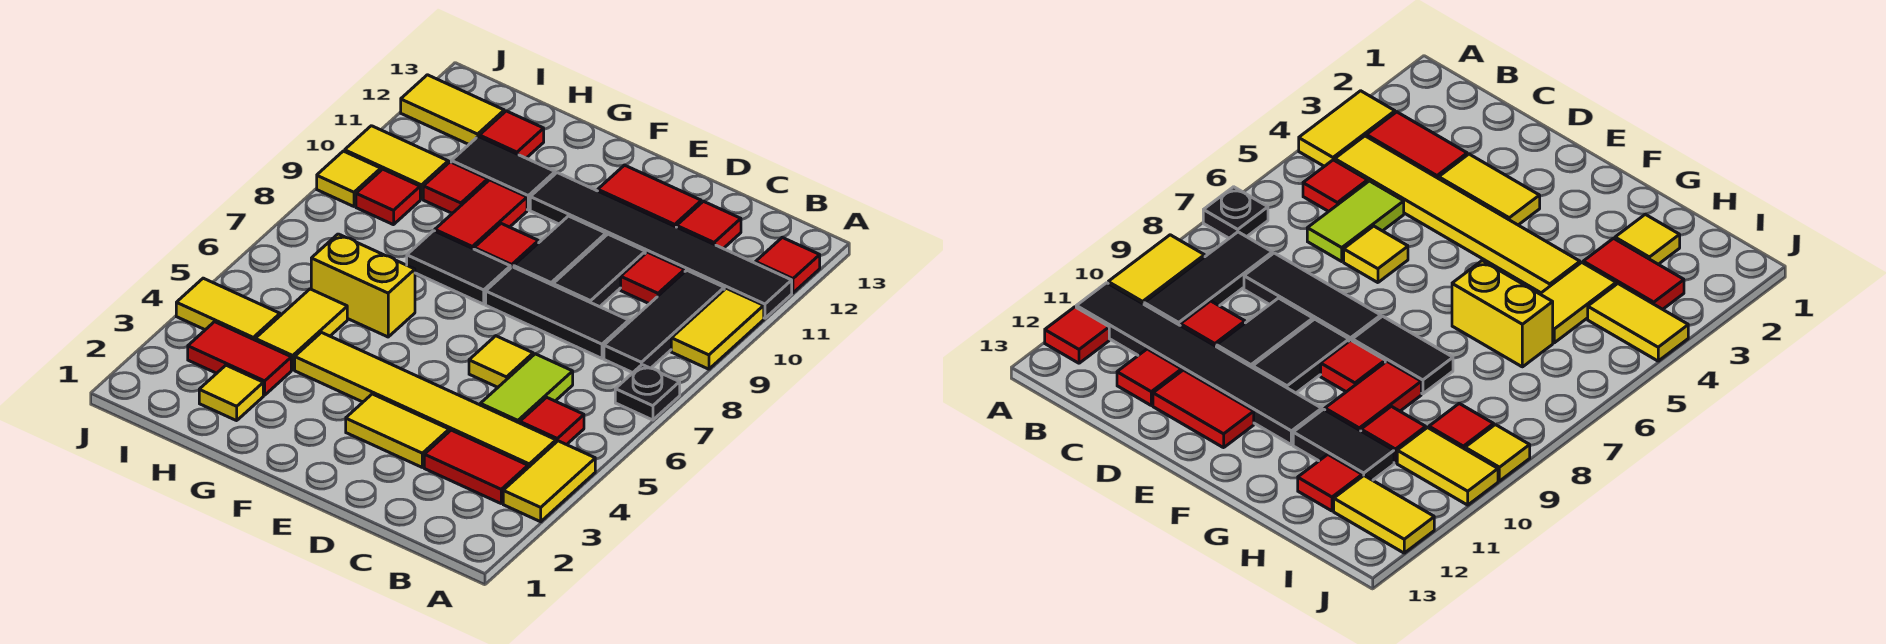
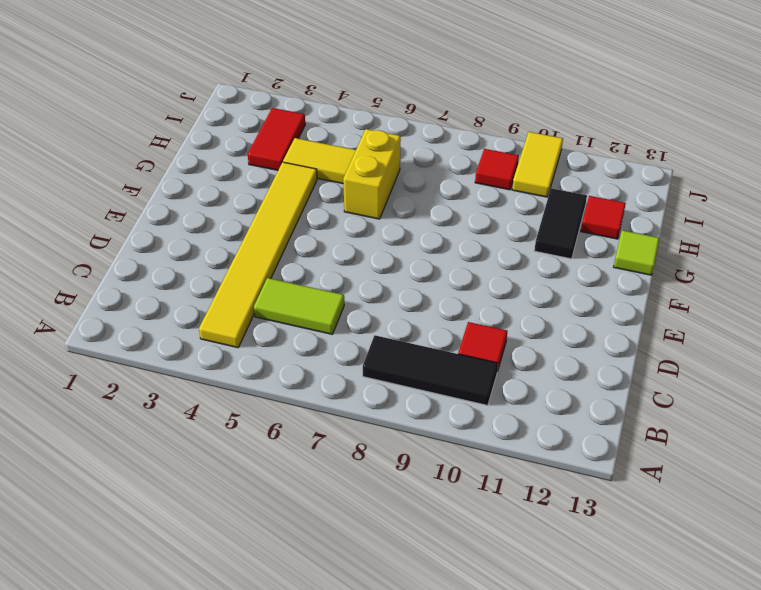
lime 1x1 tile [614,230,660,275] -> none
none -> yellow 1x2 tile [503,441,595,522]
none -> black 1x1 plate [615,365,680,420]
none -> yellow 1x2 tile [671,288,764,369]
none -> black 1x6 tile [530,173,792,318]

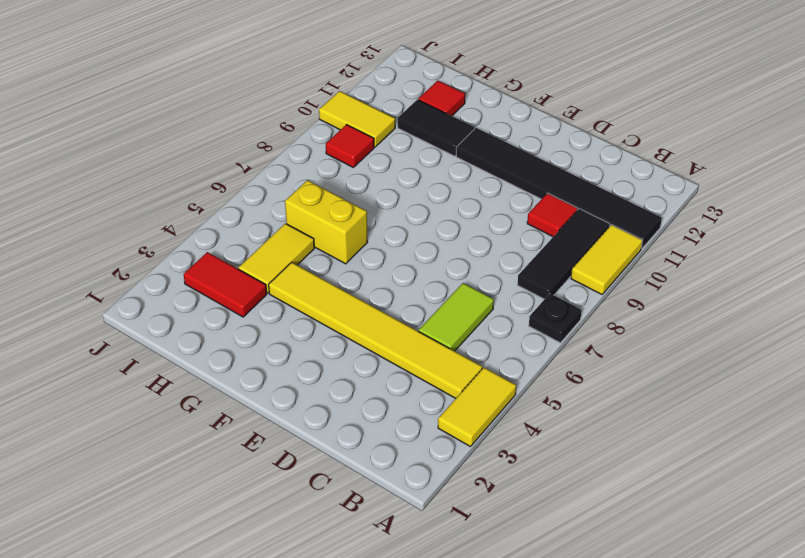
none -> red 1x1 tile [755,237,820,293]
none -> red 1x2 tile [424,430,528,503]
none -> red 1x1 tile [520,397,584,445]
none -> black 1x3 tile [486,267,629,358]

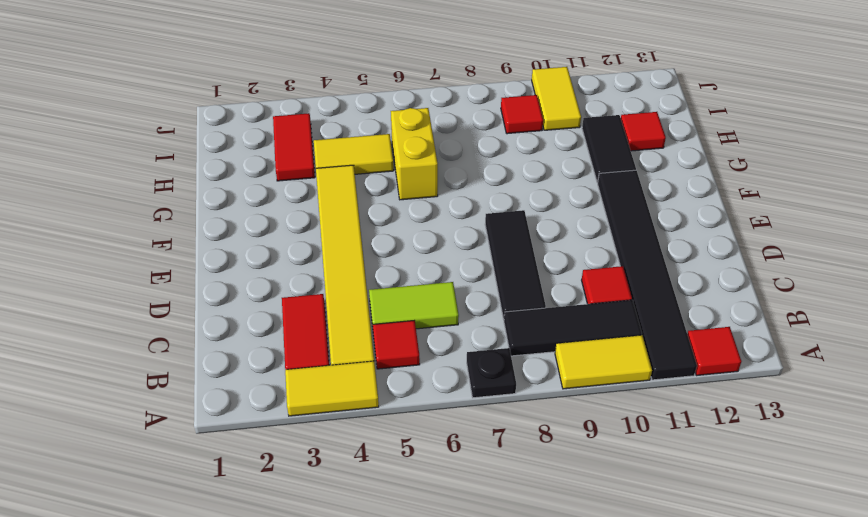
none -> red 1x1 tile [677,201,741,249]
none -> yellow 1x2 tile [346,394,449,467]
none -> yellow 1x1 tile [469,336,533,387]
none -> black 1x2 tile [553,234,645,307]

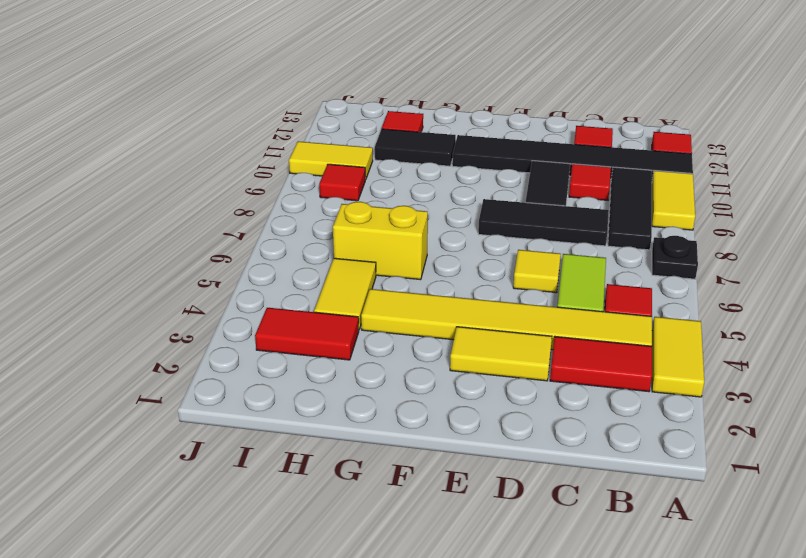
none -> red 1x2 tile [598,165,701,227]
none -> black 1x2 tile [514,216,606,285]
none -> black 1x2 tile [407,231,510,304]
none -> red 1x1 tile [474,224,538,268]

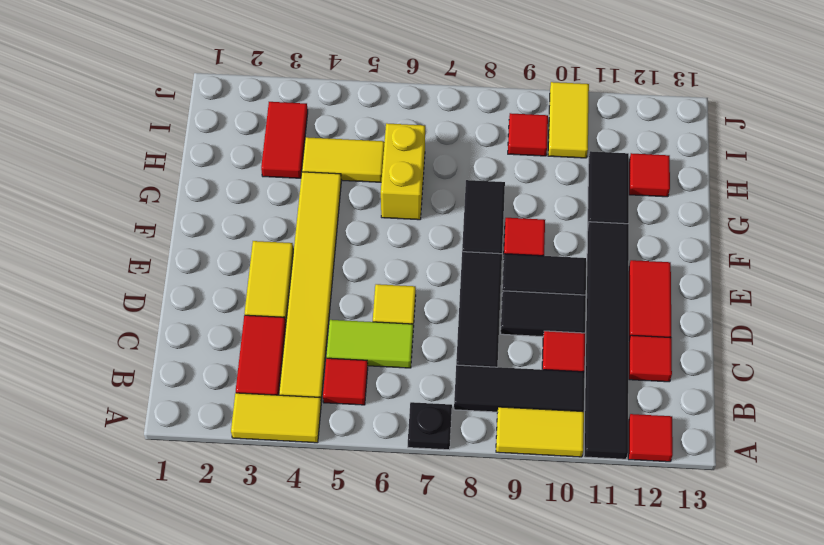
none -> red 1x2 tile [435,180,527,249]
none -> yellow 1x1 tile [199,365,263,421]
none -> red 1x1 tile [423,162,488,213]
none -> yellow 1x2 tile [176,278,280,340]

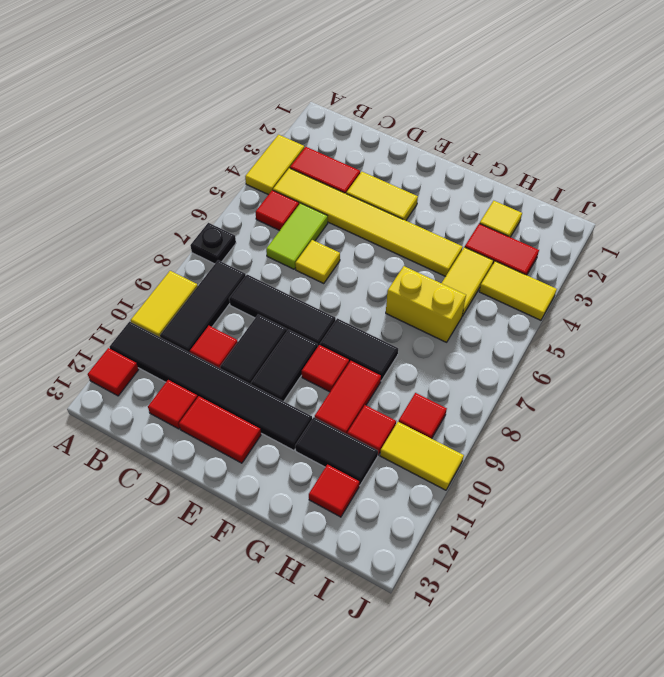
none -> yellow 1x2 tile [401,75,504,144]
none -> yellow 1x1 tile [317,151,381,206]

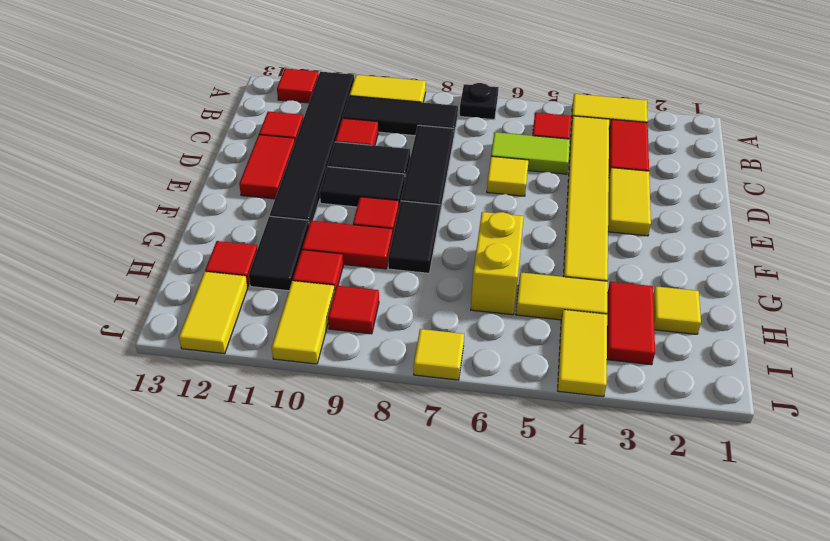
yellow 1x1 tile [414,329,464,380] -> yellow 1x1 tile moved to [317,151,381,206]

